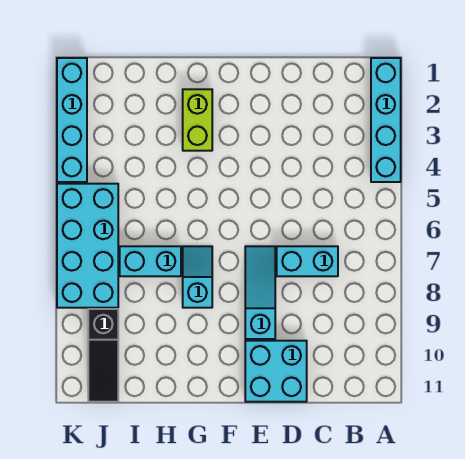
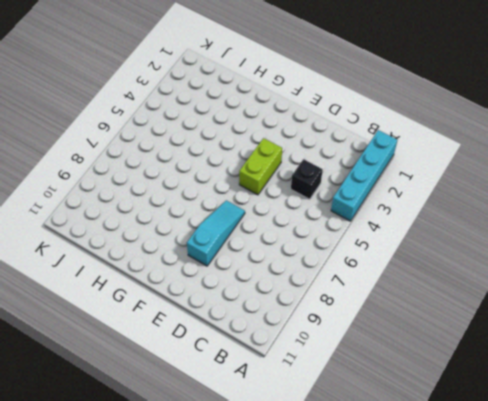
black 1x1 brick [291,159,323,199] -> none
lime 1x2 brick [239,138,282,195] -> lime 1x2 brick moved to [183,89,212,151]
none -> cyan 1x2 brick [277,246,338,276]
none -> cyan 2x2 brick [245,341,307,402]

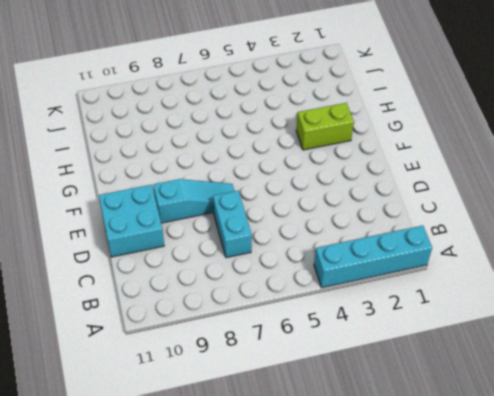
none -> cyan 1x2 slope [183,246,212,308]
none -> cyan 1x2 brick [120,246,181,276]

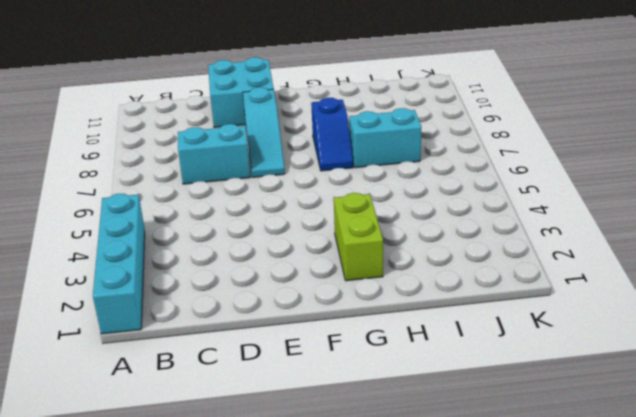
blue 1x2 slope [311,98,353,171] -> cyan 1x2 slope [183,246,212,308]
none -> cyan 2x4 brick [57,184,118,308]
none -> black 1x3 slope [88,309,118,402]

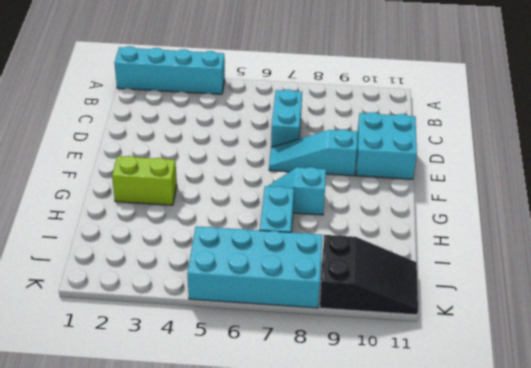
black 2x3 slope [320,235,418,315] -> black 1x3 slope [88,309,118,402]
none -> cyan 1x4 brick [57,58,87,182]

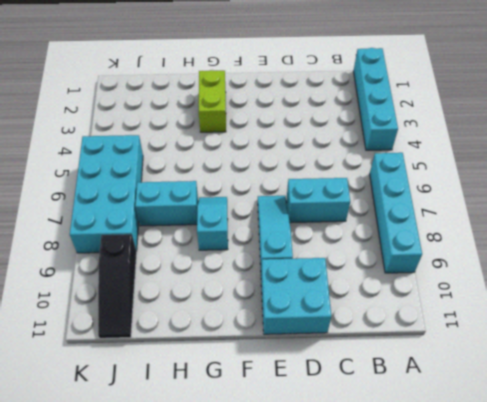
cyan 1x4 brick [370,153,422,273] -> cyan 1x4 brick moved to [57,58,87,182]

